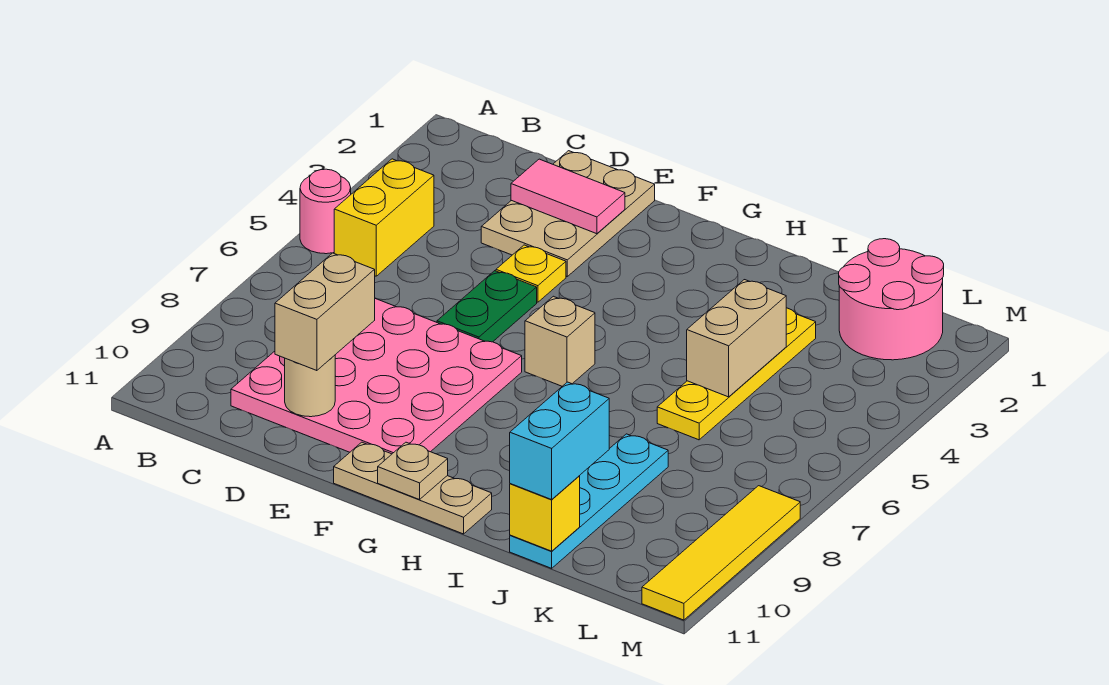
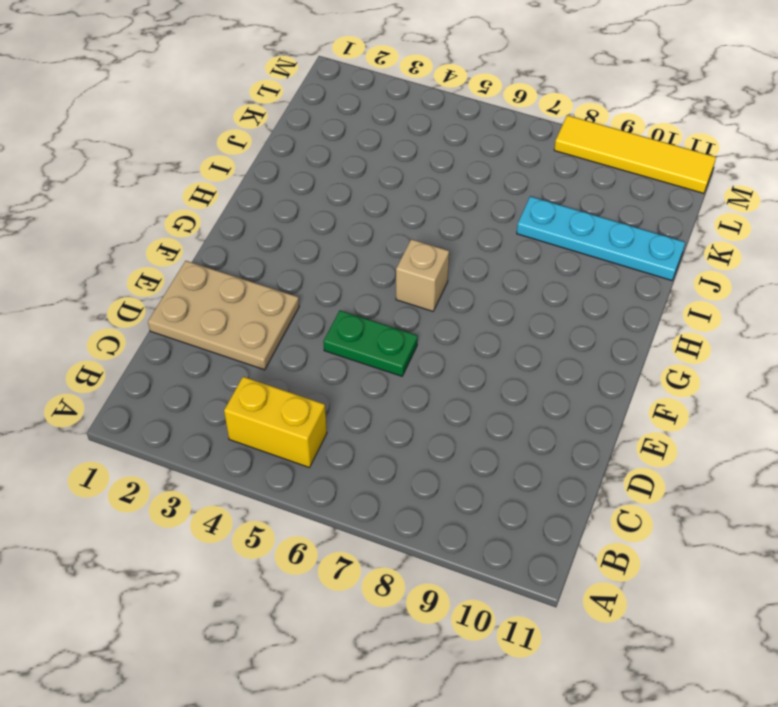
none -> pink 1x1 round brick [300,169,351,254]
none -> pink 4x4 plate [231,299,522,454]
none -> yellow 1x1 plate [496,245,566,302]

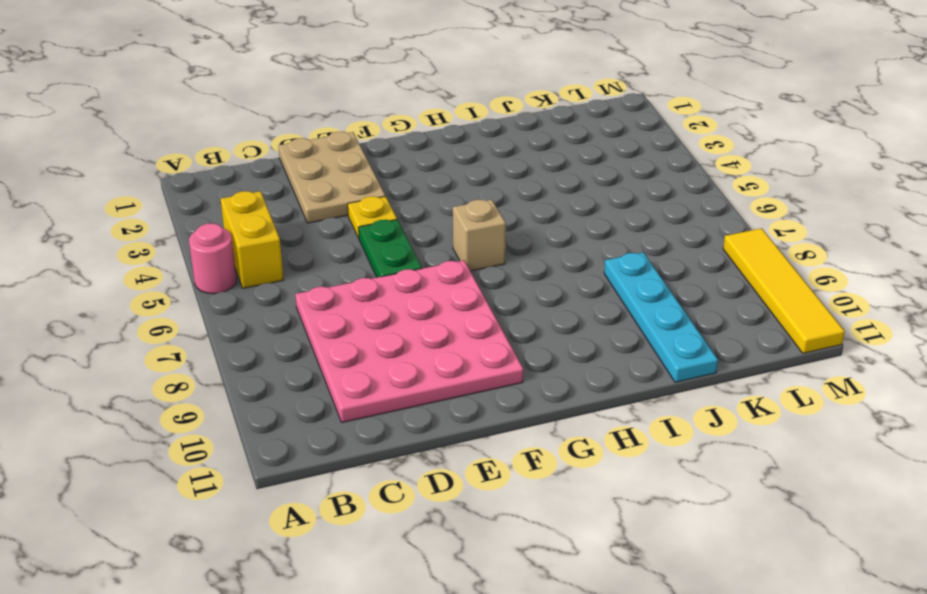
none -> tan 1x3 plate [334,442,492,534]
none -> yellow 1x4 plate [657,308,816,440]
none -> pink 2x2 round brick [839,239,944,360]

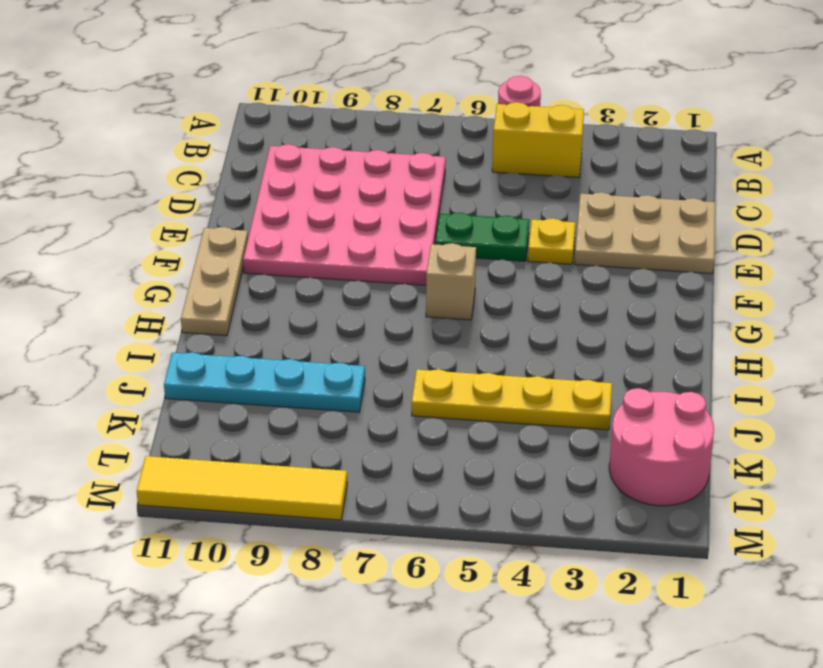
none -> pink 1x2 tile [511,159,625,234]
none -> tan 1x1 round brick [285,355,335,417]
none -> tan 1x1 plate [378,442,448,500]

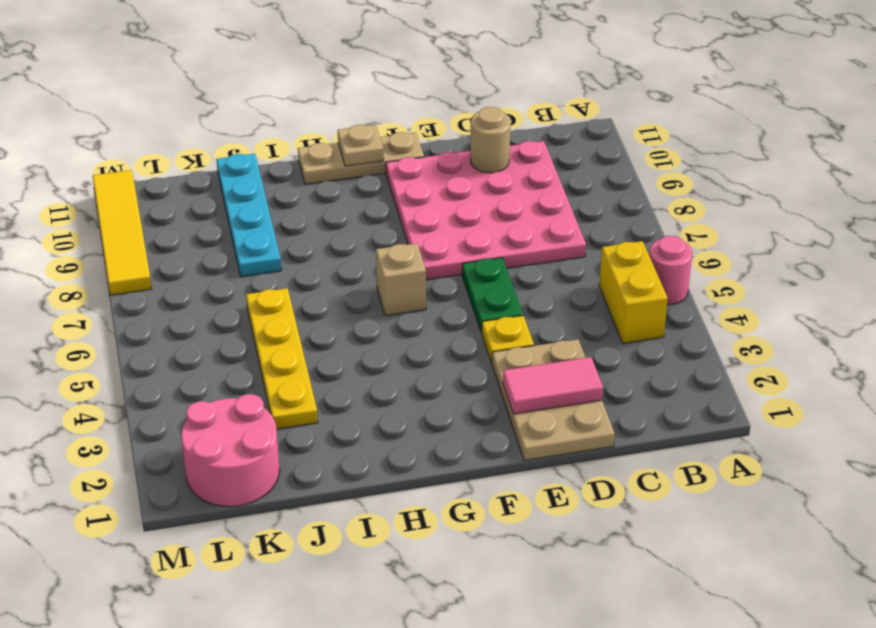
none -> tan 1x2 brick [687,280,786,397]
none -> yellow 1x1 brick [510,476,580,551]
none -> tan 1x2 brick [275,253,375,371]

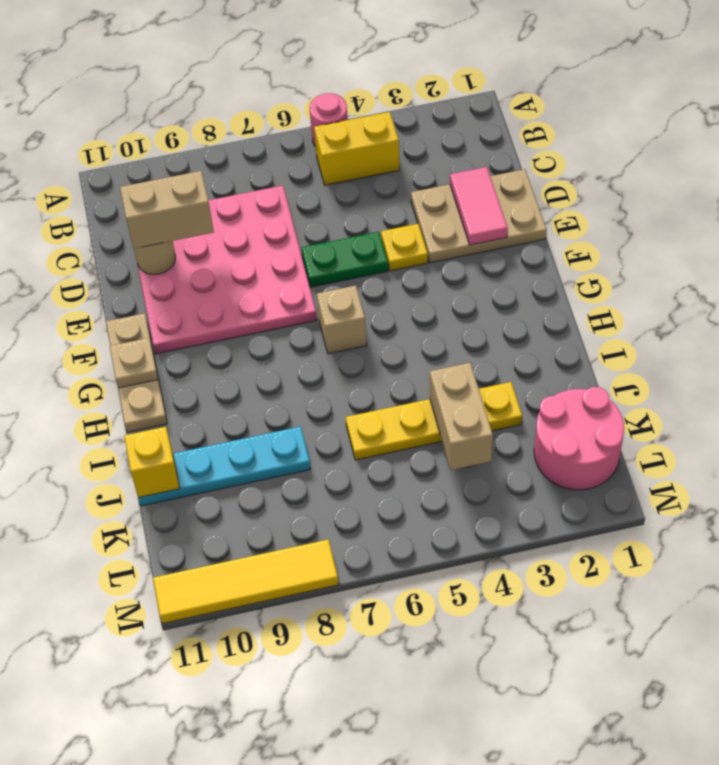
tan 1x2 brick [430,363,493,470] -> tan 1x2 brick turned to [687,280,786,397]
none -> cyan 1x2 brick [510,382,609,499]

